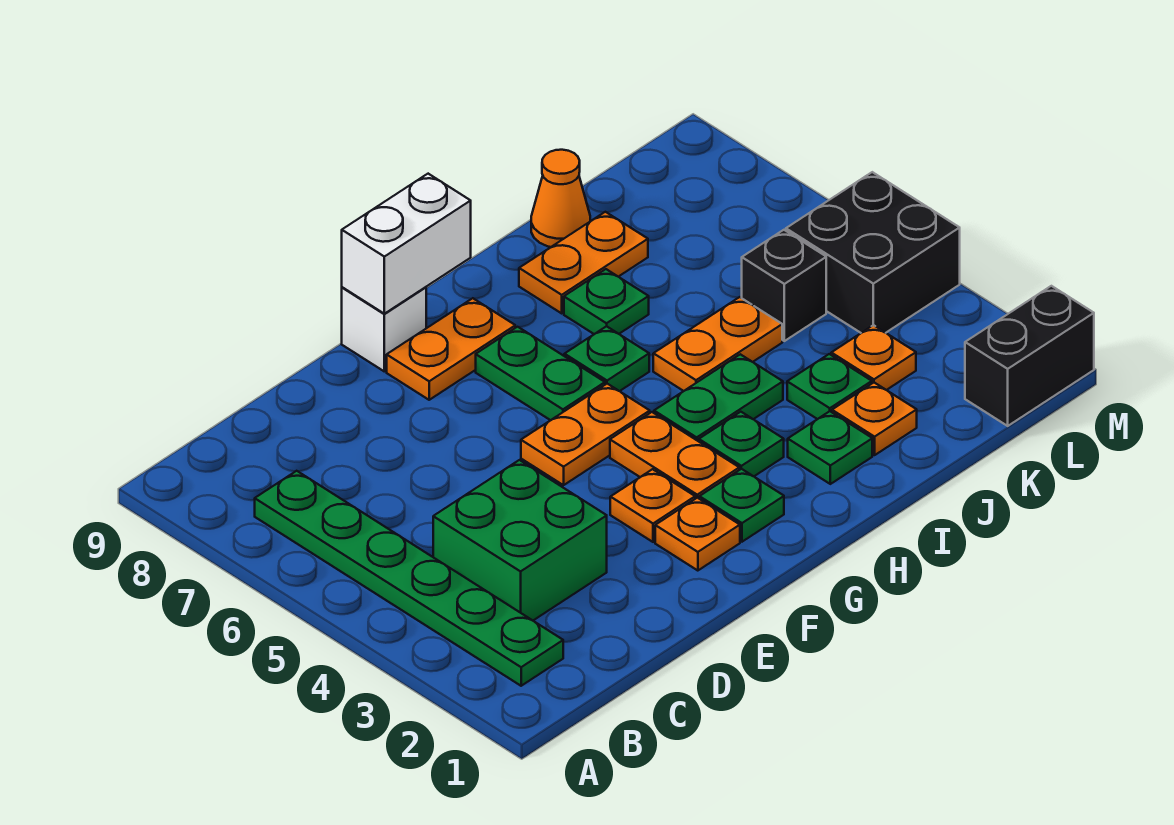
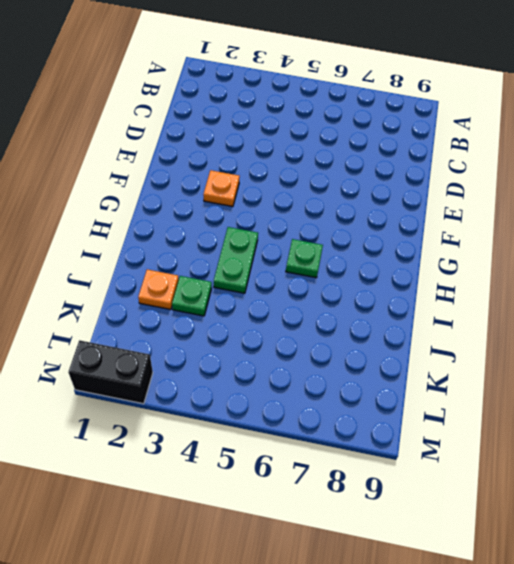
black 1x2 brick [68,340,153,404] -> black 1x2 brick turned to [965,286,1094,426]
none -> green 1x6 plate [255,471,563,686]
none -> green 2x2 brick [433,460,607,621]
none -> orange 1x1 plate [655,498,740,571]

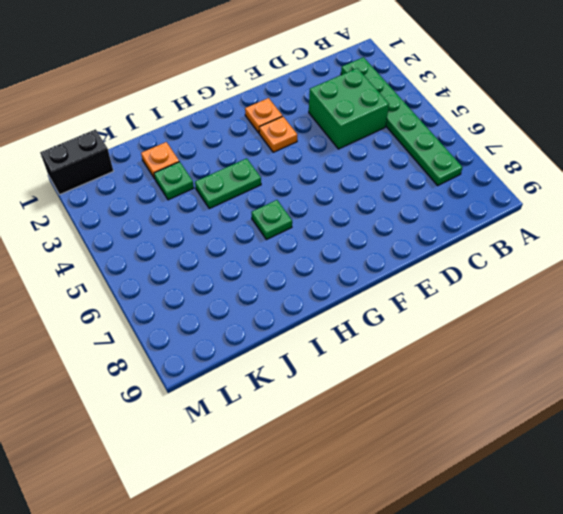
none -> orange 1x2 plate [521,384,650,485]
none -> orange 1x2 plate [387,298,515,400]
none -> white 1x1 brick [342,287,426,371]

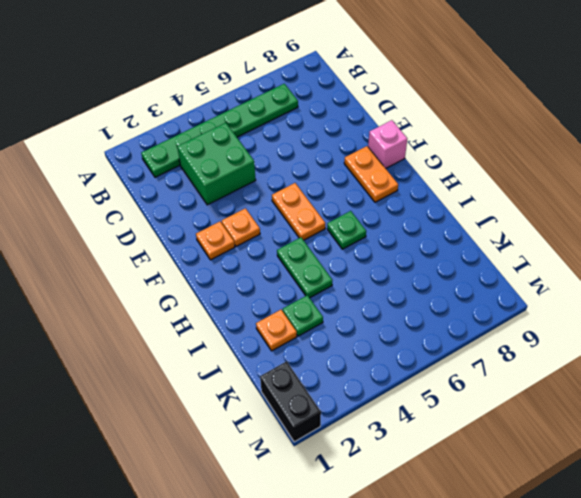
pink 1x1 brick [368,120,407,168] -> white 1x1 brick [342,287,426,371]
none -> green 1x1 plate [699,469,784,542]
none -> orange 1x2 plate [610,412,739,499]
none -> green 1x2 plate [476,327,605,420]

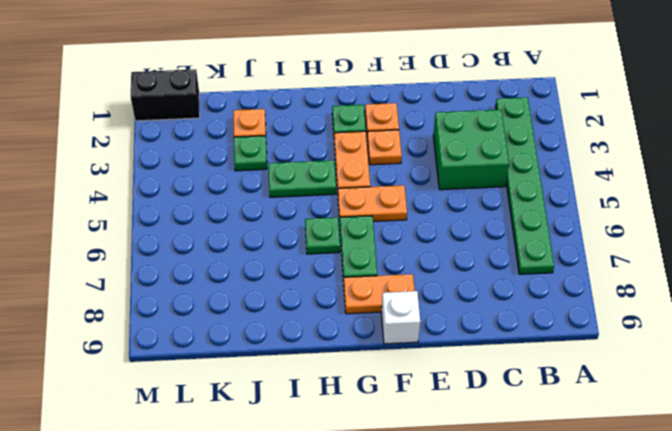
none -> green 1x1 plate [699,412,784,476]
none -> green 1x1 plate [788,411,872,484]
none -> orange 1x2 plate [653,297,782,391]

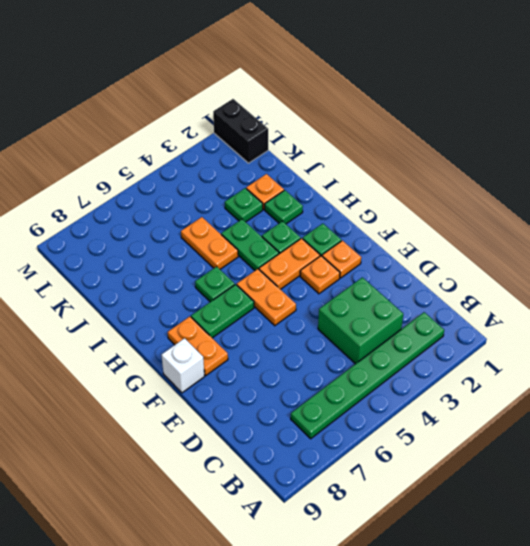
none -> green 1x1 plate [564,269,649,334]
none -> orange 1x2 plate [519,212,648,313]
none -> orange 1x1 cone [531,150,590,247]

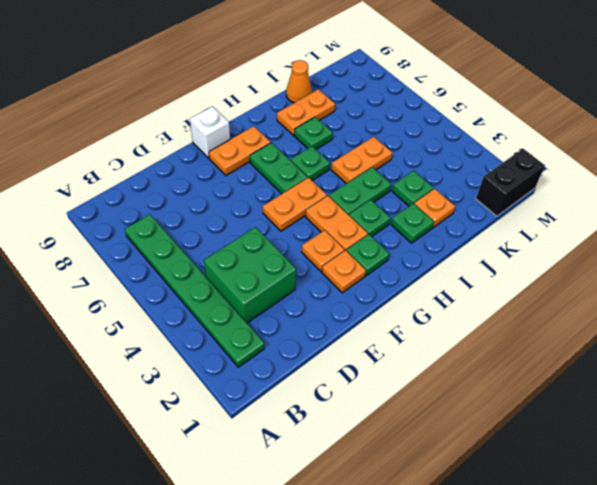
none -> orange 1x1 plate [831,325,916,390]
none -> black 1x1 brick [742,230,826,341]
none -> black 2x2 brick [786,172,960,333]

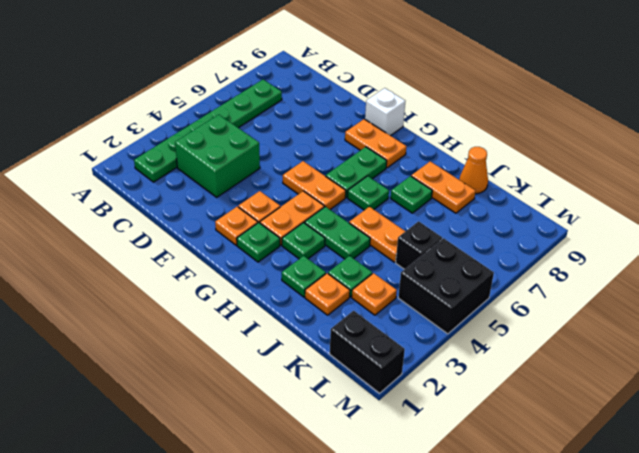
none -> white 1x2 brick [342,174,471,314]

